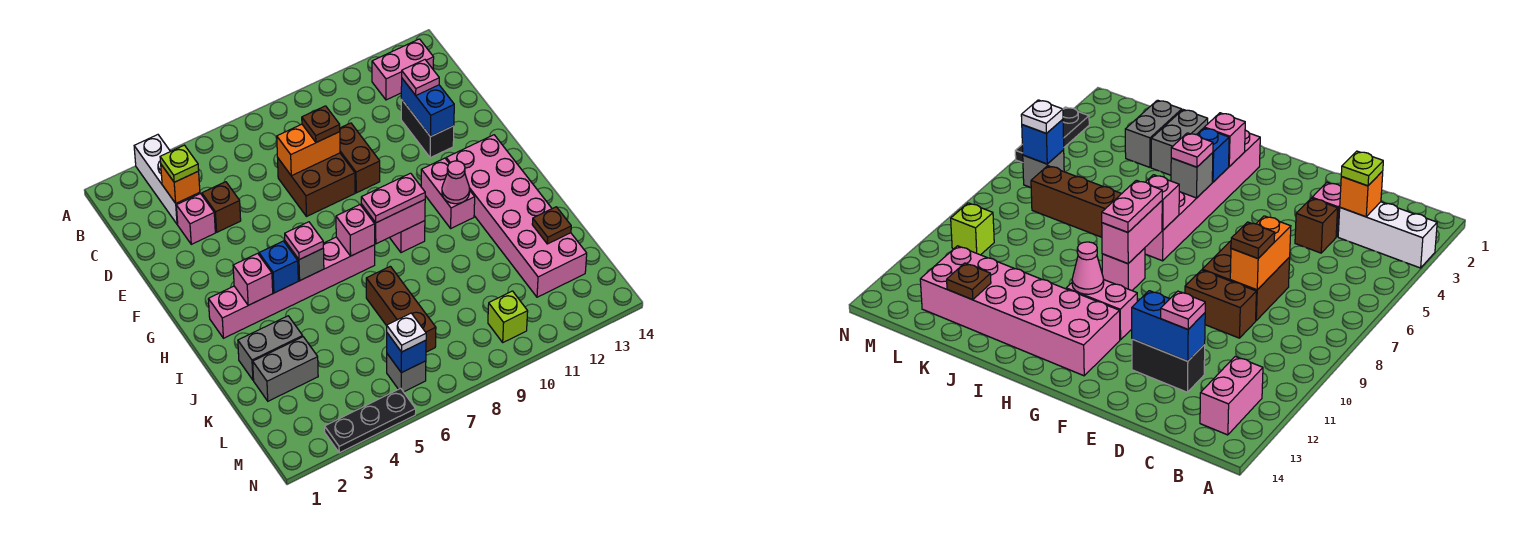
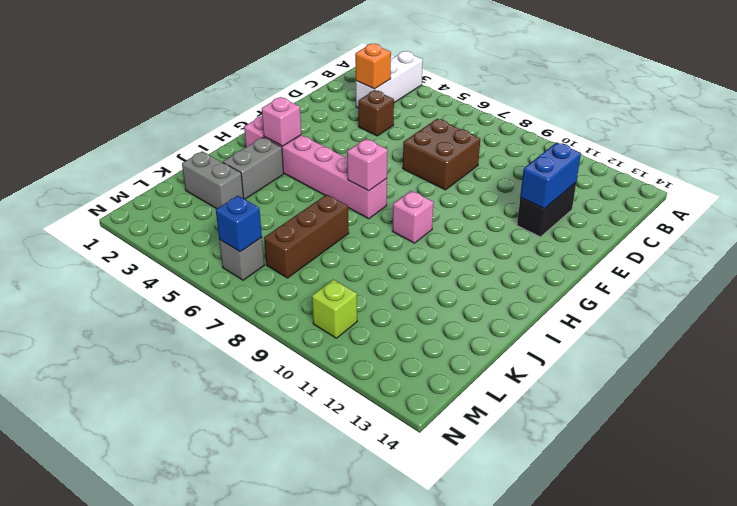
grey 1x2 brick [223,137,284,199] -> grey 1x2 brick turned to [238,316,303,380]
none -> pink 1x2 brick [372,39,434,100]
none -> pink 1x1 brick [176,194,215,244]
none -> brown 1x2 brick [340,123,380,193]
none -> pink 1x2 brick [421,158,475,228]

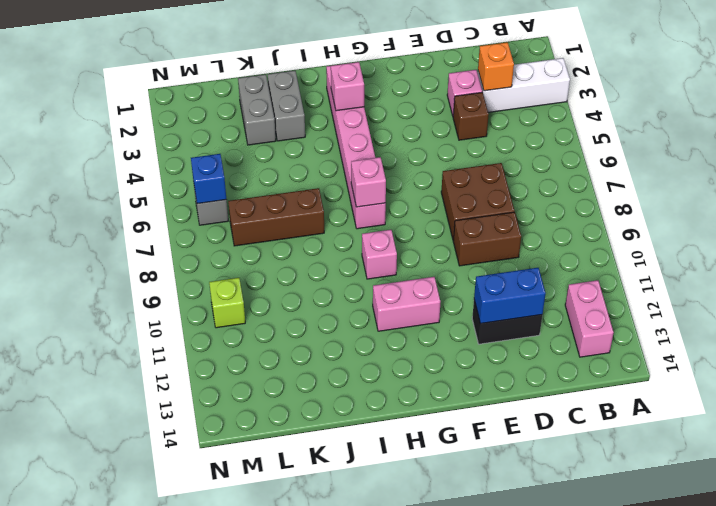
none -> pink 2x6 brick [446,135,587,297]
none -> black 1x3 plate [325,388,416,453]
none -> orange 1x2 brick [277,124,340,176]
none -> blue 1x1 brick [259,241,298,293]

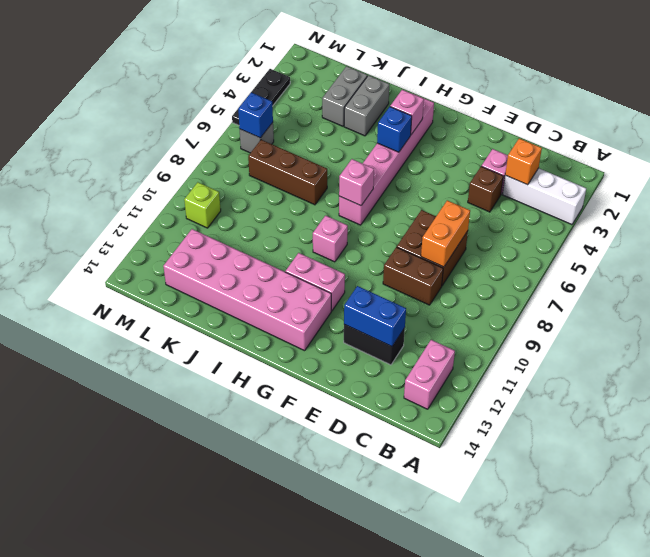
none -> grey 1x1 brick [285,241,324,280]
none -> pink 1x2 brick [361,200,425,244]
none -> pink 1x1 cone [442,161,470,204]
none -> brown 1x1 plate [532,207,571,244]

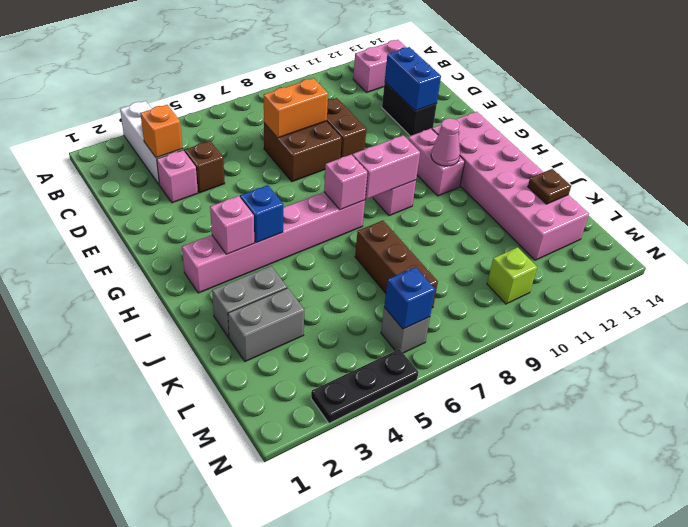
none -> grey 1x1 brick [285,241,324,280]
none -> lime 1x1 plate [160,145,199,182]
none -> brown 1x1 plate [302,106,340,142]
none -> pink 1x1 plate [402,60,439,95]

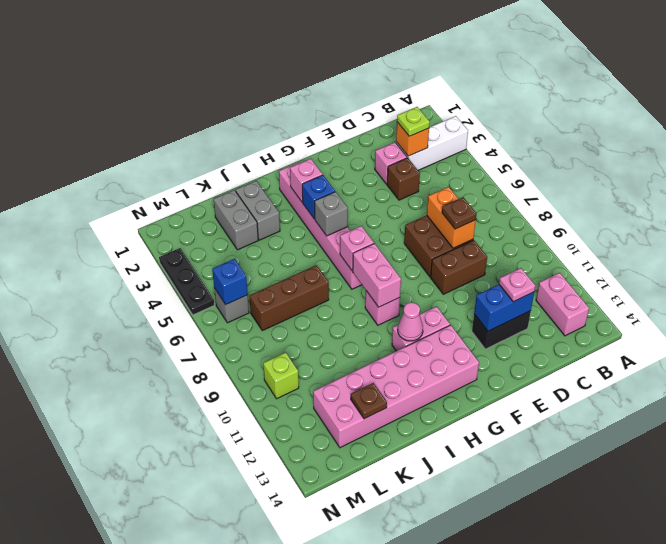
none -> pink 1x1 plate [285,222,323,260]
none -> pink 1x2 plate [361,173,425,223]
none -> white 1x1 plate [387,313,426,352]

